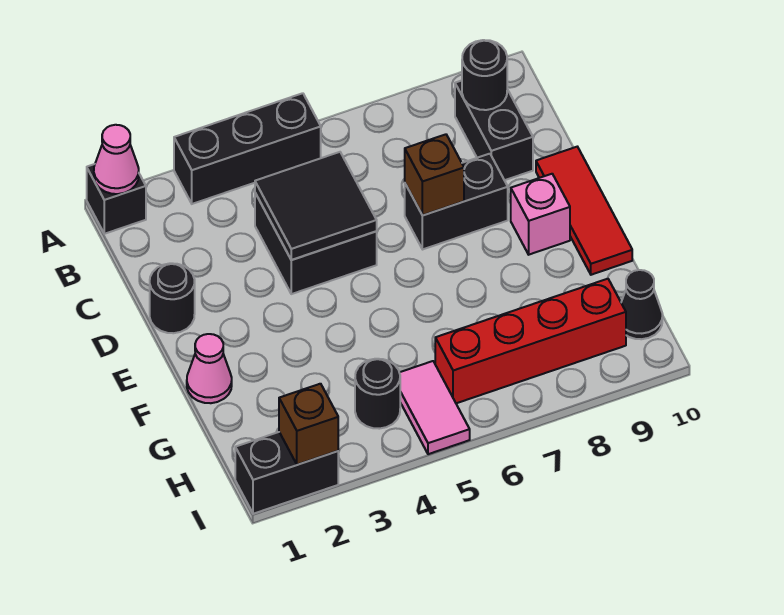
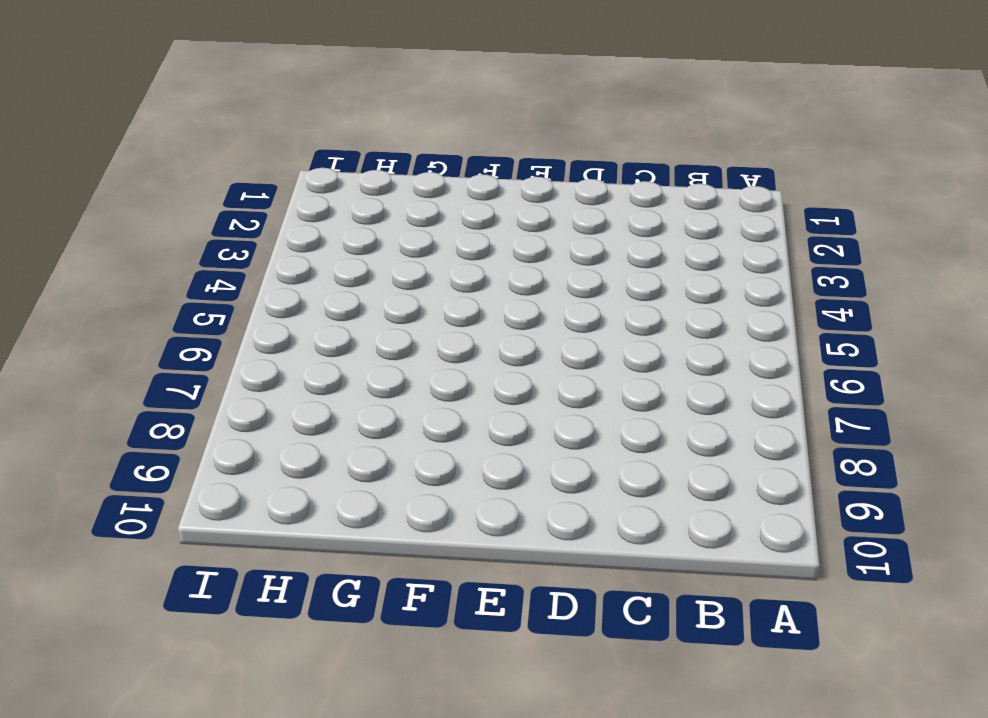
none -> black 1x1 brick [87,164,146,234]
none -> black 1x3 brick [174,93,321,204]
none -> black 1x2 brick [455,81,533,180]

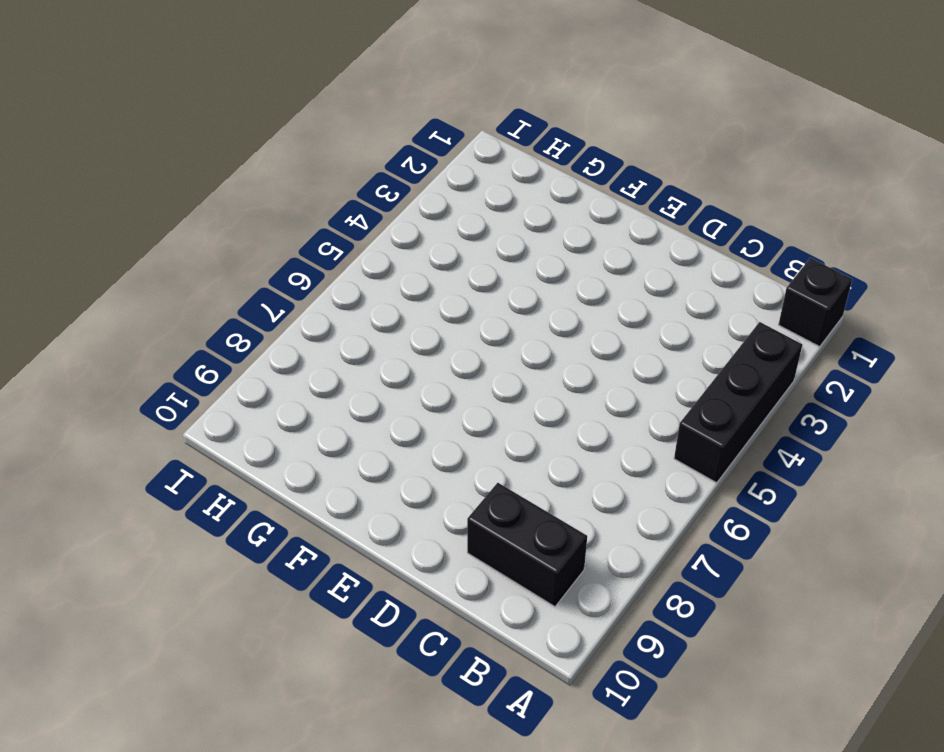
none -> black 2x2 brick [255,193,377,294]
none -> black 1x1 round brick [150,263,195,333]
none -> black 1x2 brick [405,154,508,249]

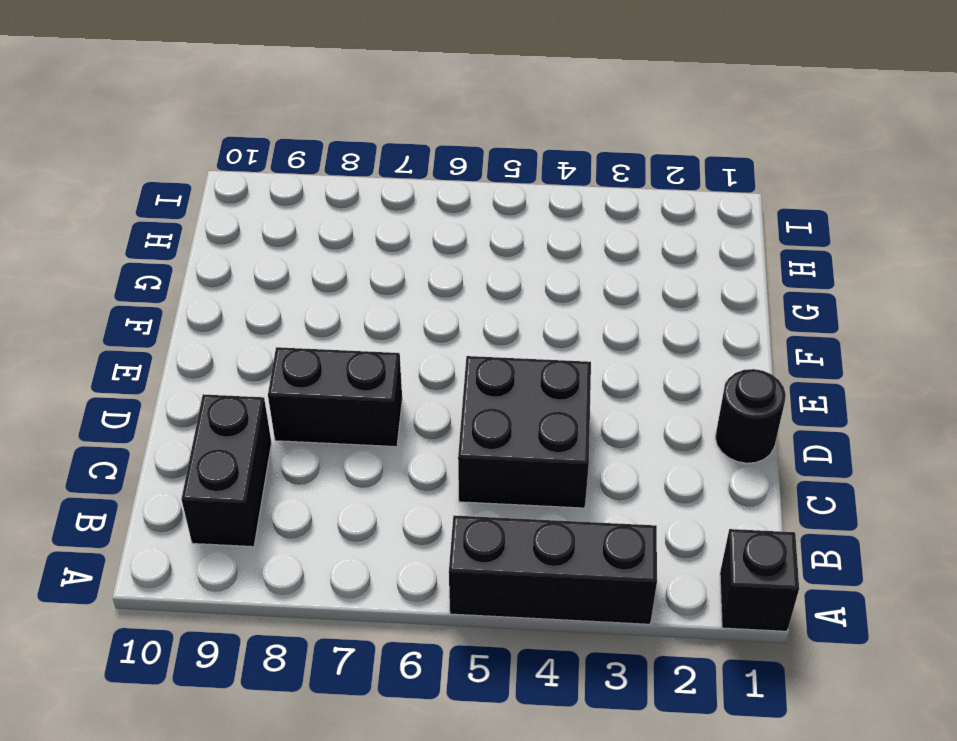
none -> red 1x3 tile [536,147,632,275]
none -> pink 1x1 brick [511,174,570,255]
none -> pink 1x1 cone [187,334,232,403]

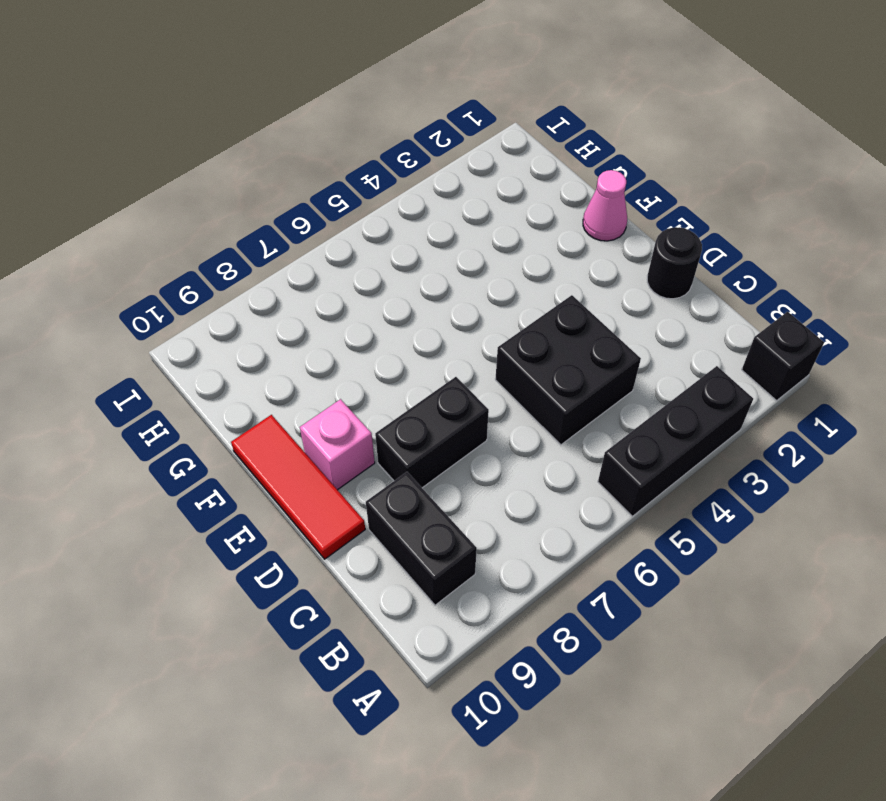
none -> black 1x1 round brick [355,359,400,429]
none -> pink 1x2 tile [399,361,470,454]
none -> red 1x4 brick [435,279,626,403]

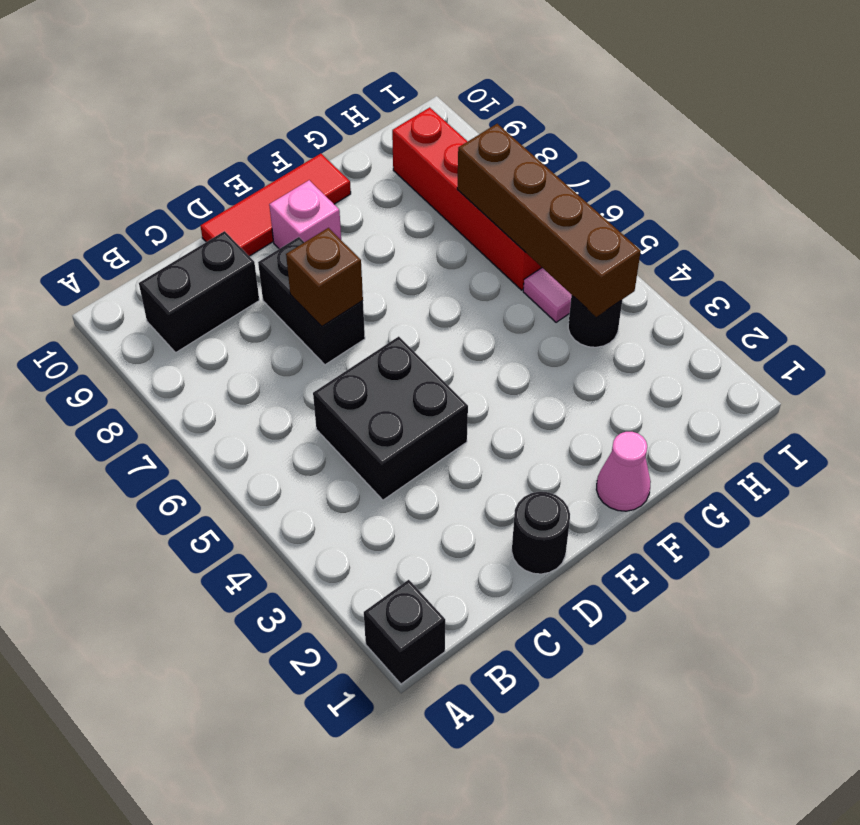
brown 1x4 brick [457,124,641,317] -> none
none -> black 1x3 brick [174,93,321,204]
none -> black 1x1 cone [621,270,663,339]
none -> black 1x2 brick [235,432,338,514]

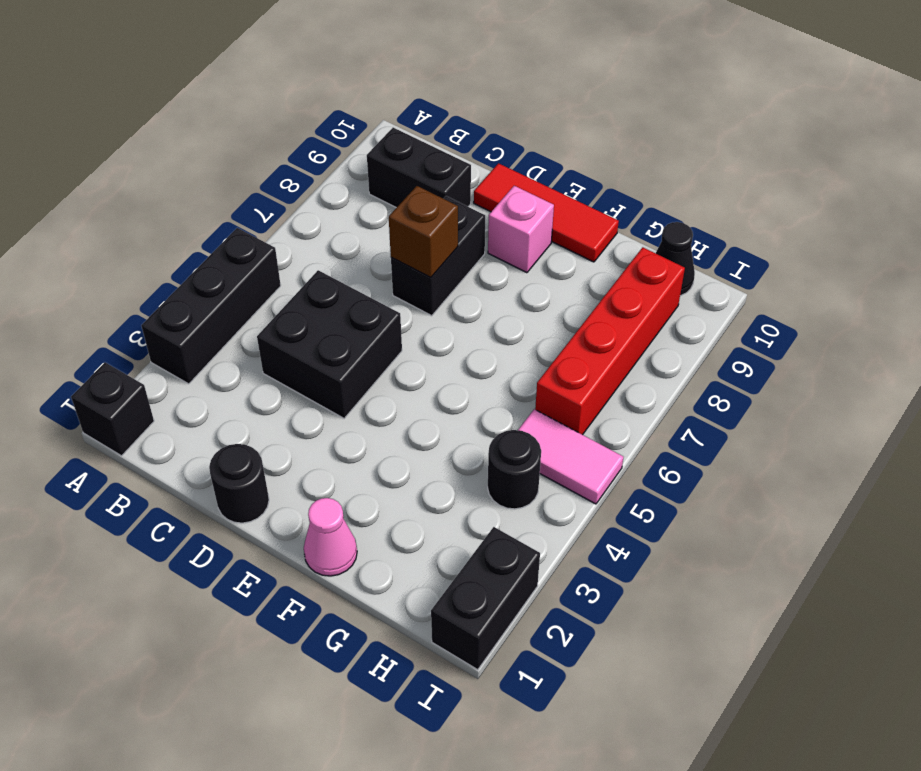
none -> pink 1x1 cone [94,125,139,194]
none -> black 1x1 round brick [462,40,507,110]
none -> black 2x2 tile [255,152,377,260]

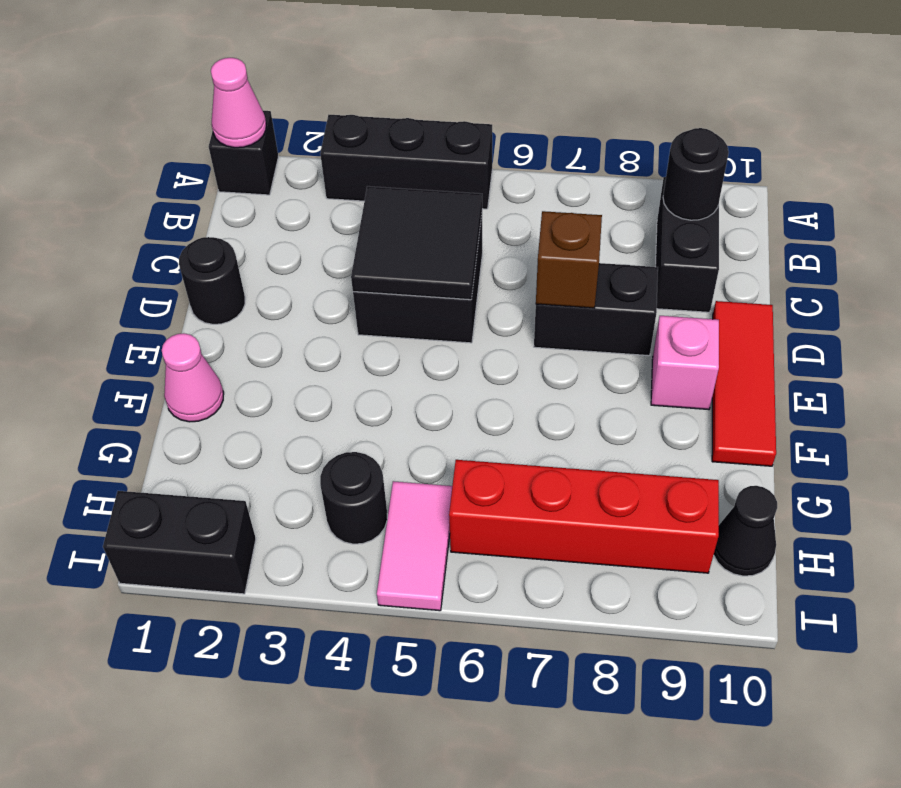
none -> brown 1x1 brick [279,384,338,465]

